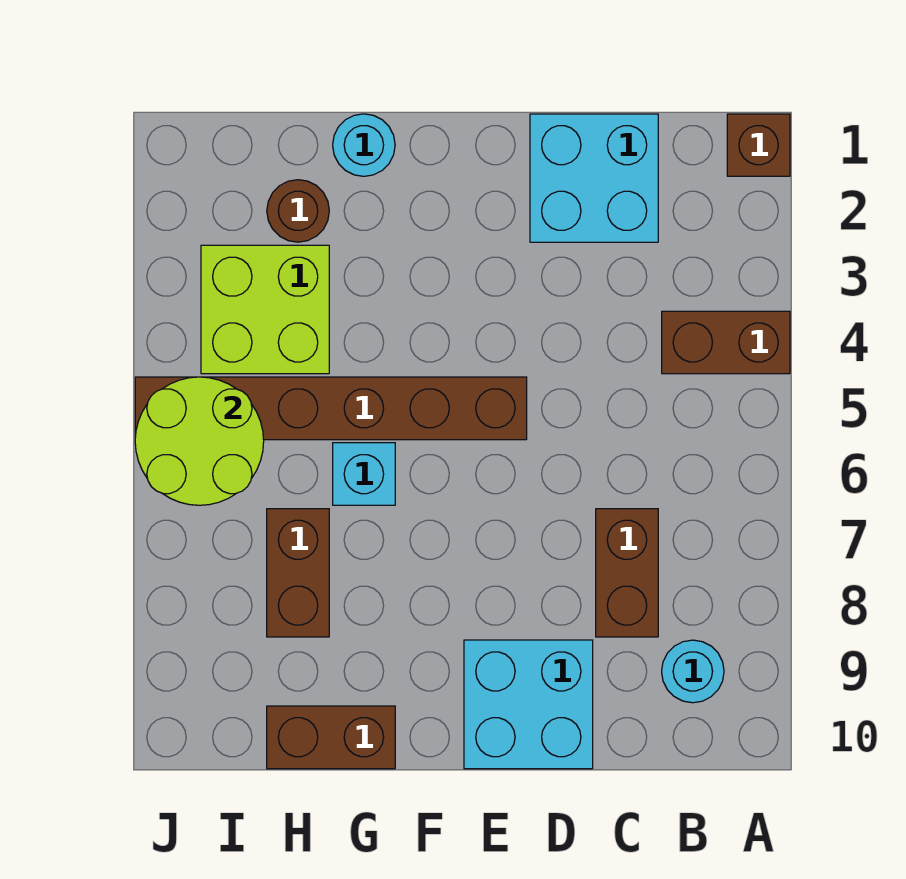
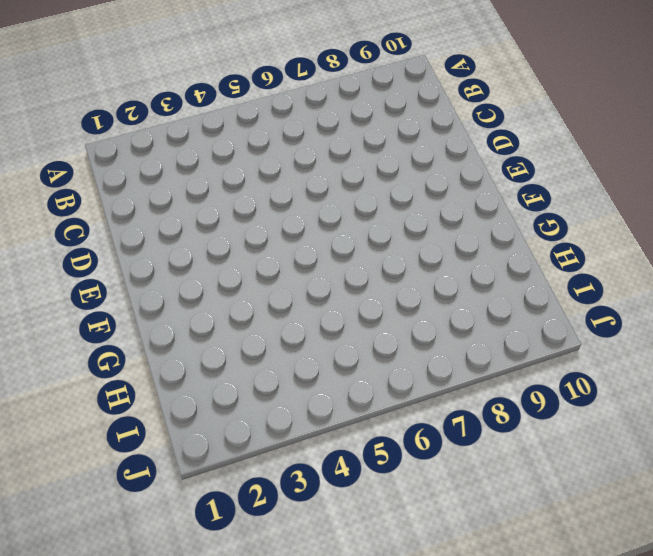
none -> brown 1x1 brick [727,114,790,176]
none -> brown 1x2 brick [662,311,790,374]
none -> cyan 1x1 round brick [662,640,724,703]

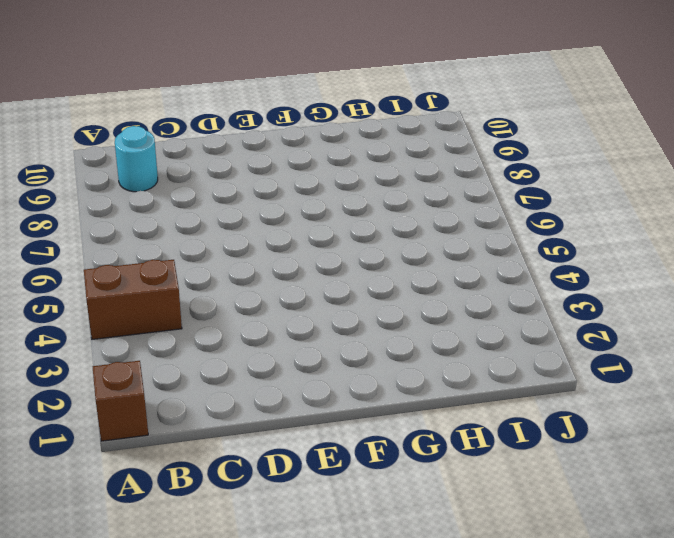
none -> cyan 2x2 brick [530,114,658,242]
none -> brown 1x2 brick [596,509,658,637]
none -> cyan 2x2 brick [464,640,593,769]

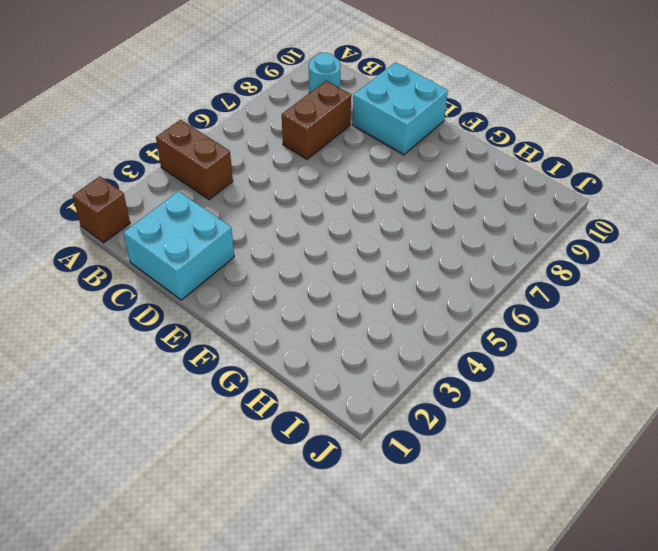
none -> brown 1x6 brick [135,377,527,440]
none -> cyan 1x1 round brick [333,114,395,176]
none -> cyan 1x1 brick [333,443,395,505]

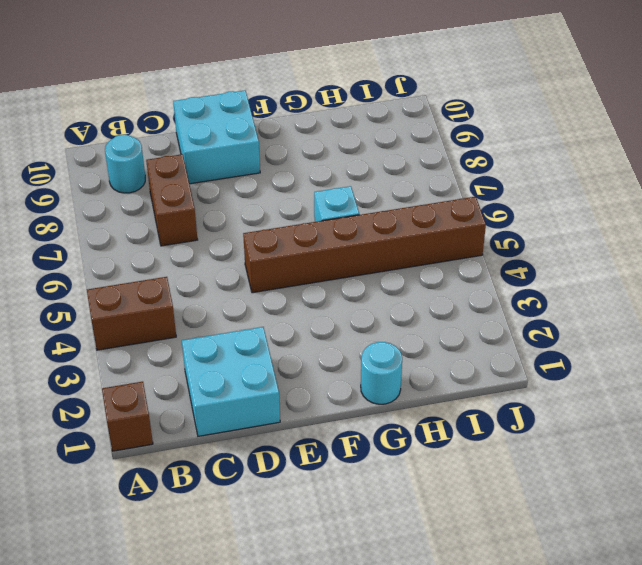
none -> brown 1x2 brick [267,706,395,769]
none -> brown 1x1 round brick [267,180,329,242]
none -> lime 2x2 brick [201,245,329,374]

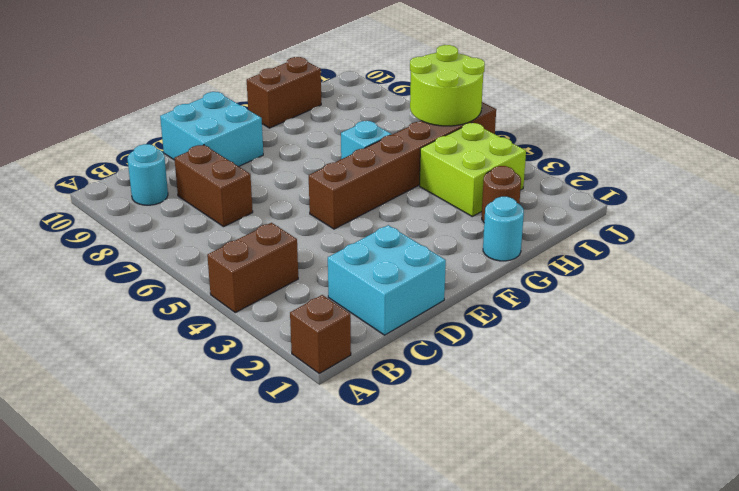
none -> brown 1x2 brick [267,509,329,637]

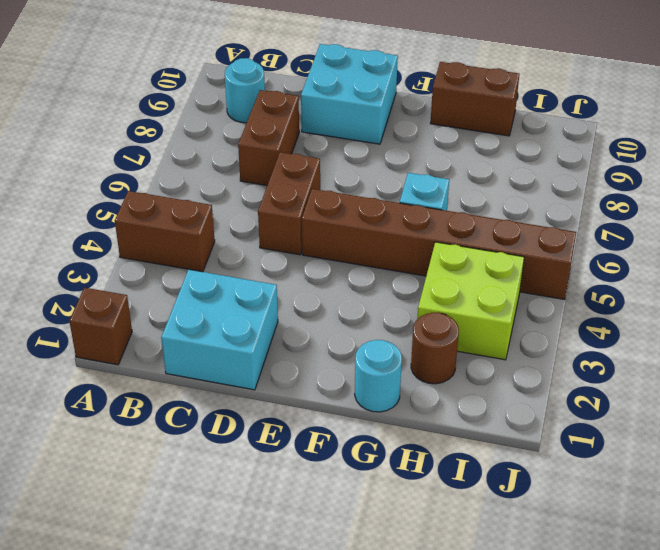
brown 1x2 brick [258,152,320,255] -> brown 1x2 brick moved to [267,509,329,637]
none -> lime 2x2 round brick [135,377,264,505]

